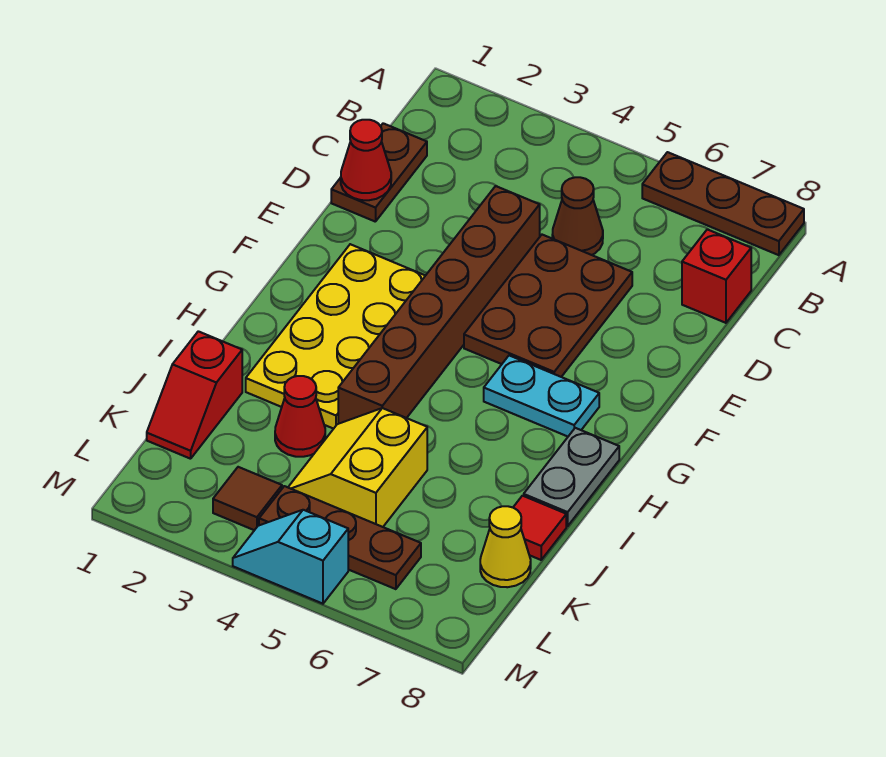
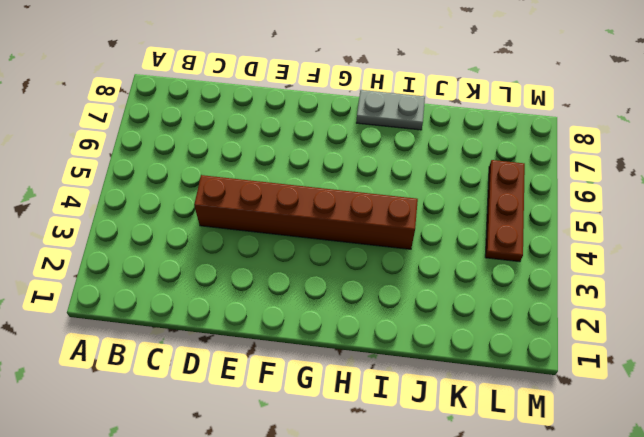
none -> brown 1x3 plate [642,152,804,255]
none -> brown 1x2 plate [331,123,427,222]
none -> brown 1x1 cone [552,177,603,255]

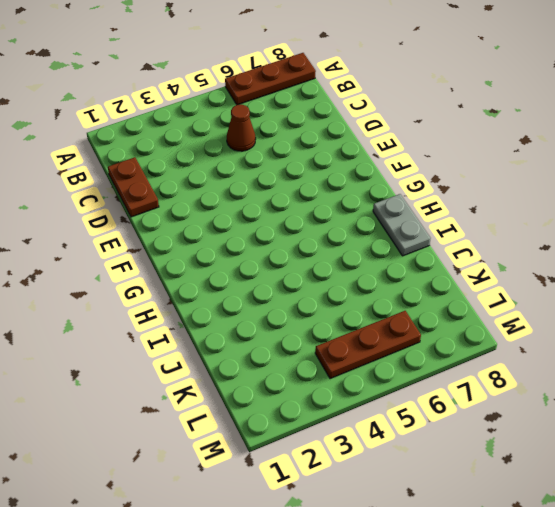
none -> red 1x1 brick [682,229,751,323]
none -> brown 1x6 brick [338,186,540,424]
none -> brown 2x3 plate [464,235,632,377]

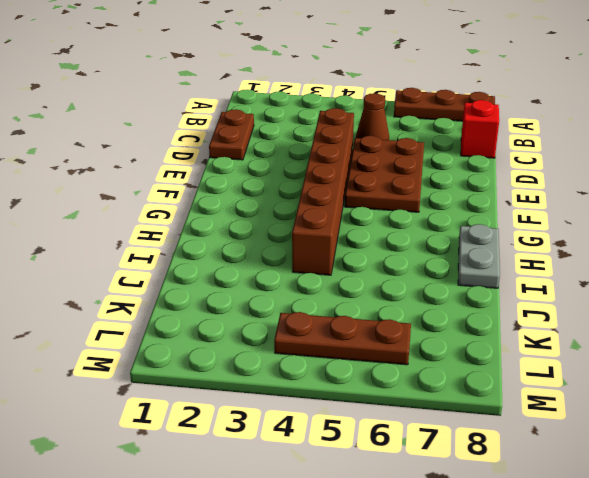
none -> yellow 2x4 plate [246,244,425,429]
none -> cyan 1x2 plate [484,355,599,436]
none -> red 1x2 slope [147,331,242,459]

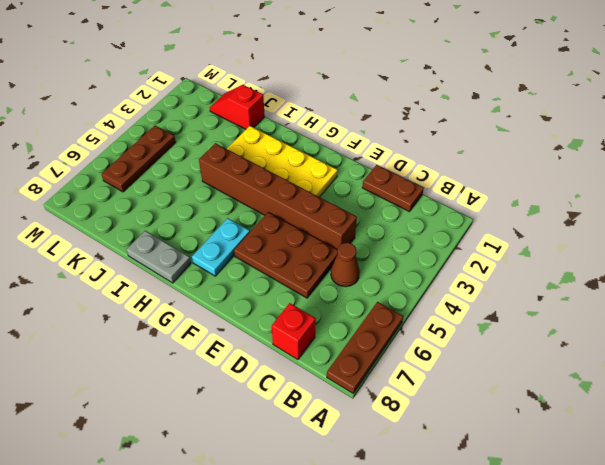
none -> red 1x1 cone [275,376,325,457]
none -> yellow 2x2 slope [288,408,427,527]
none -> red 1x1 tile [513,496,566,560]

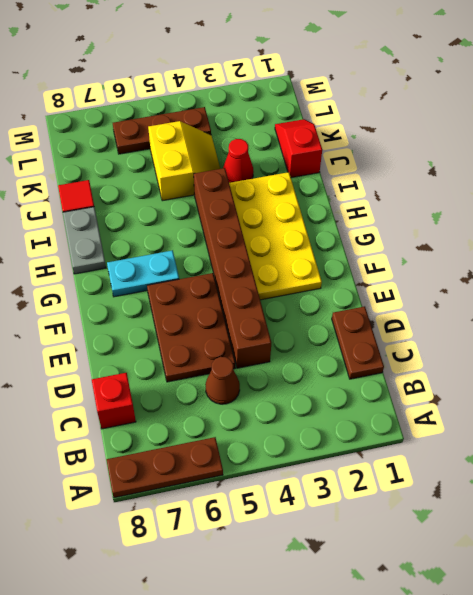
none -> yellow 1x1 cone [480,506,531,587]
none -> brown 1x1 tile [213,467,282,530]
none -> cyan 1x2 slope [233,510,348,604]

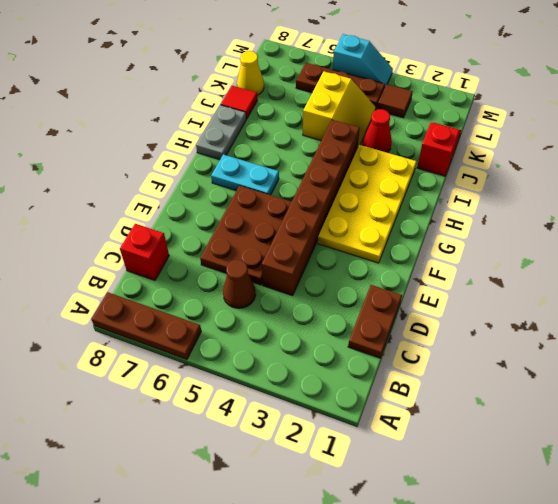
none -> red 1x1 cone [341,120,391,200]

